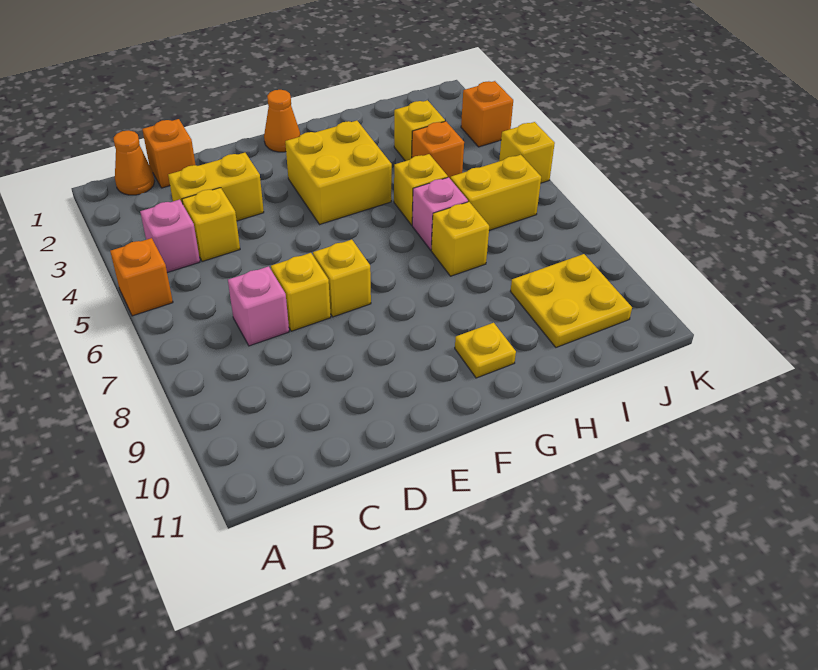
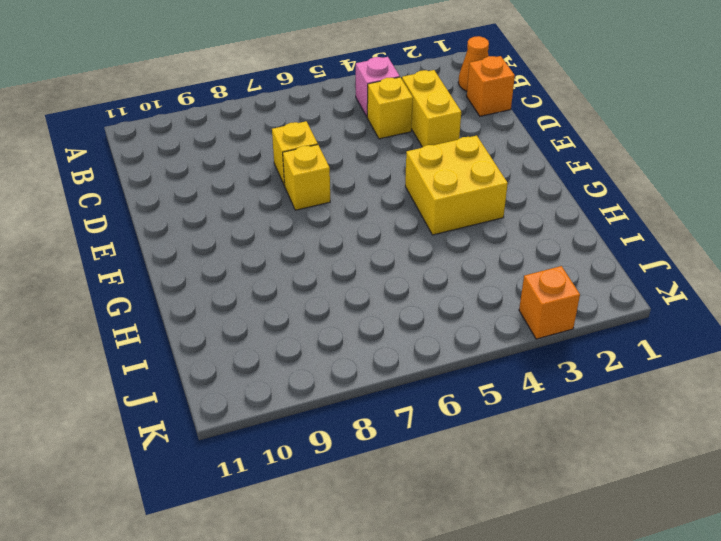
none -> orange 1x1 brick [110,238,173,316]
none -> pink 1x1 brick [228,266,289,346]
none -> orange 1x1 cone [264,90,300,152]

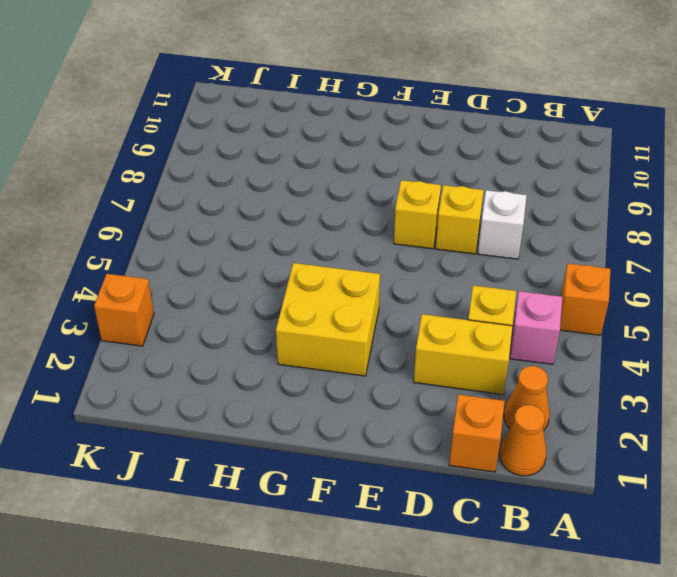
orange 1x1 cone [504,366,550,431] -> orange 1x1 cone moved to [264,90,300,152]
white 1x1 brick [478,190,527,259] -> pink 1x1 brick [228,266,289,346]
none -> yellow 1x1 plate [455,323,516,378]
none -> yellow 1x1 brick [394,154,448,225]
none -> pink 1x1 brick [412,177,468,250]

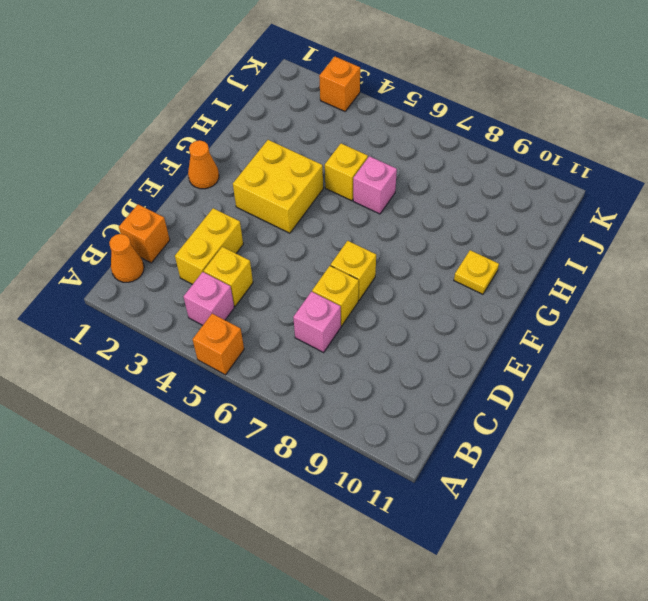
none -> yellow 1x1 brick [431,202,489,276]
none -> yellow 1x1 brick [394,100,445,161]
none -> orange 1x1 brick [412,121,464,178]

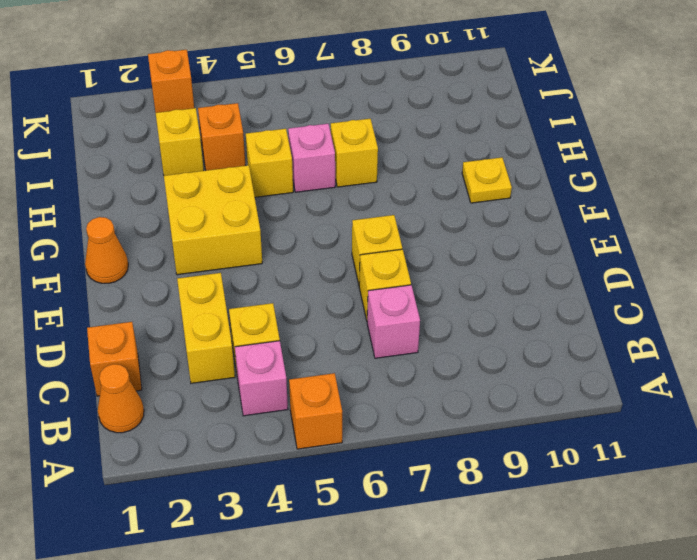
none -> yellow 1x2 brick [450,155,541,231]
none -> yellow 2x2 plate [510,254,632,347]
none -> yellow 1x1 brick [499,122,555,183]

